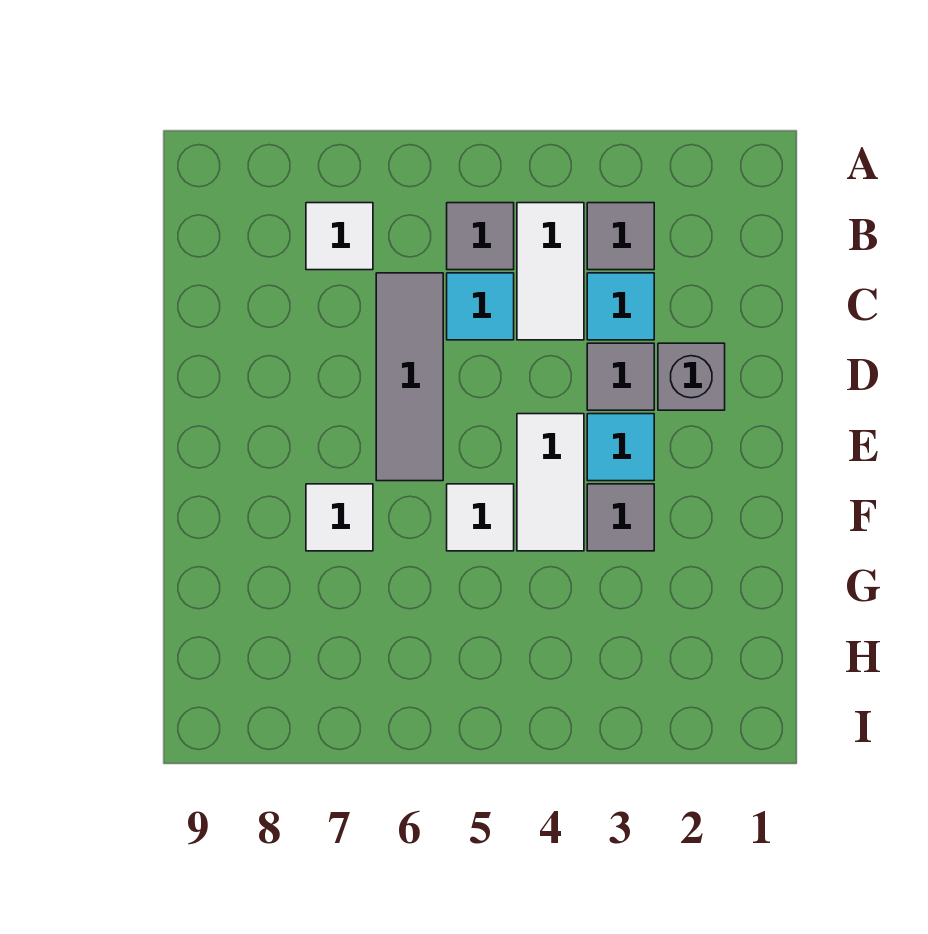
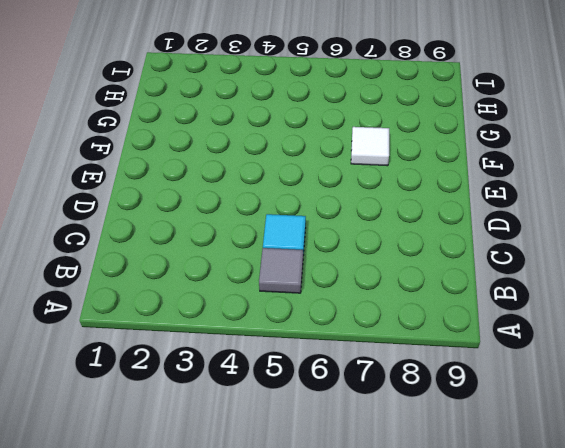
none -> grey 1x1 tile [587,203,654,270]
none -> white 1x2 tile [517,203,584,340]
none -> white 1x1 tile [306,203,373,270]

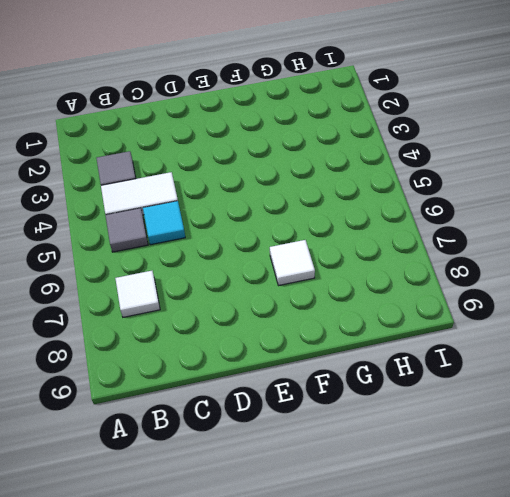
none -> cyan 1x1 tile [587,273,654,340]
none -> grey 1x3 tile [376,273,443,481]
none -> grey 1x1 brick [658,343,725,410]

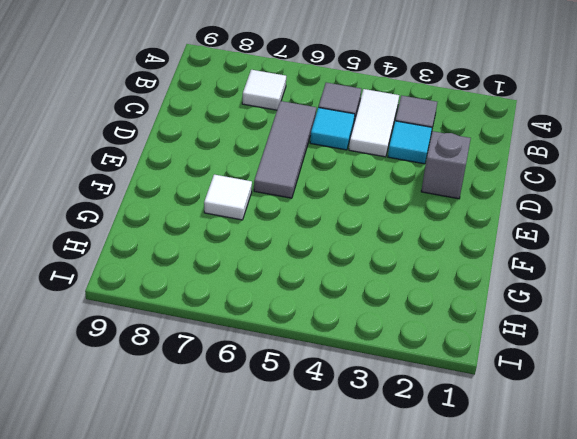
none -> grey 1x1 tile [587,343,654,410]
none -> cyan 1x1 tile [587,414,654,481]
none -> white 1x2 tile [517,414,584,551]

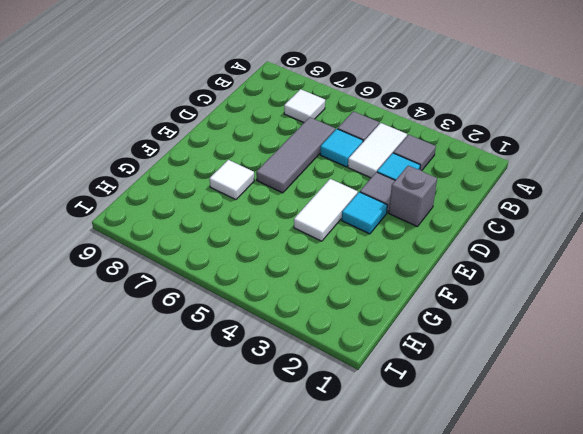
none -> grey 1x1 tile [587,484,654,551]
none -> white 1x1 tile [447,484,514,551]

